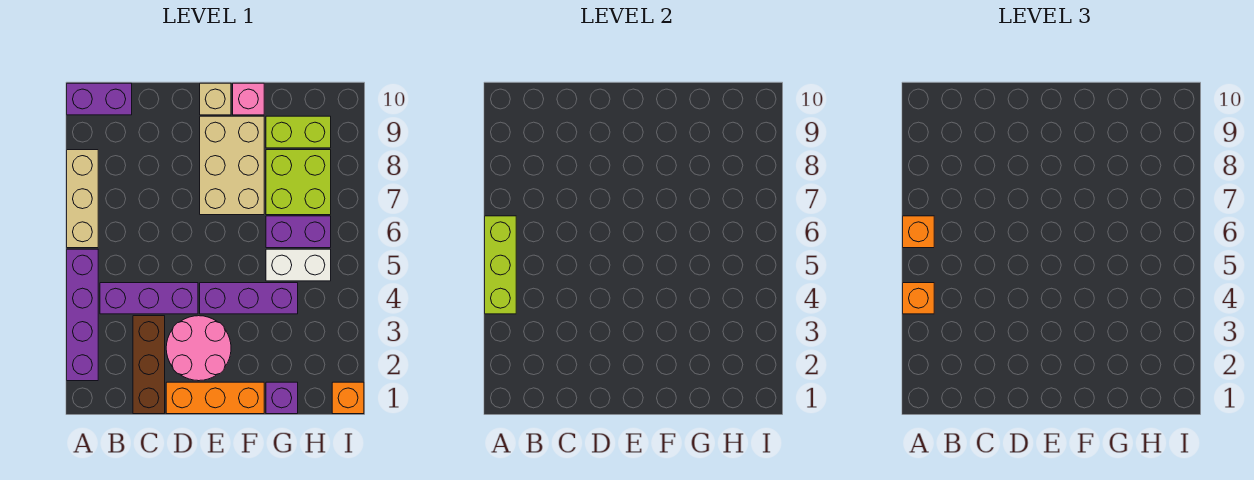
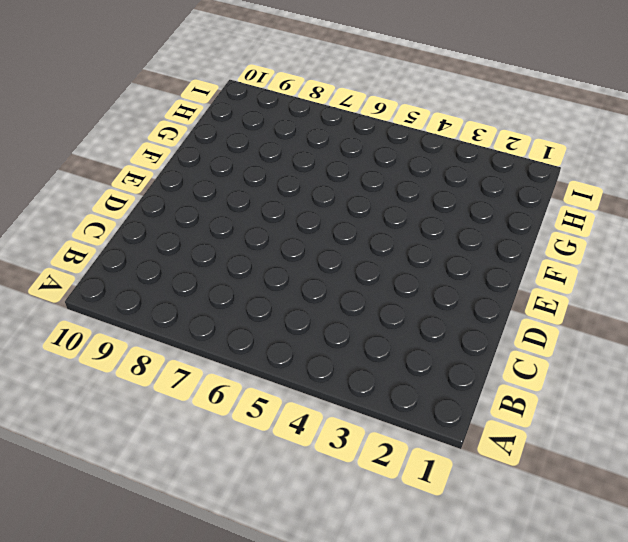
none -> purple 1x4 brick [67,249,98,381]
none -> tan 1x3 brick [67,150,98,248]
none -> purple 1x2 brick [67,83,132,115]

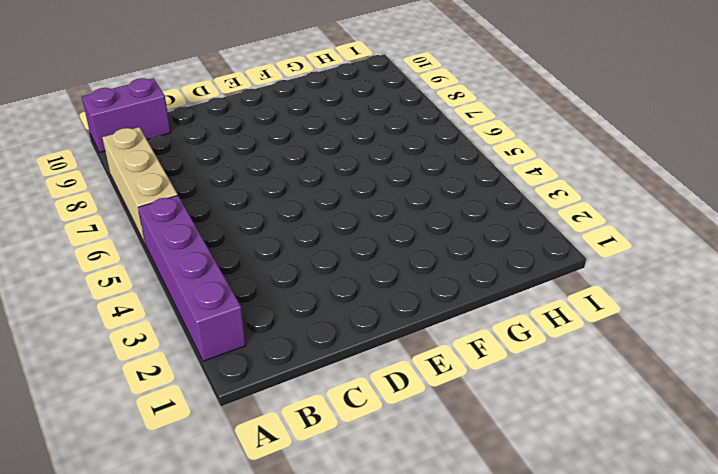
none -> purple 1x3 brick [100,283,198,314]
none -> brown 1x3 brick [133,316,165,414]
none -> orange 1x3 brick [166,382,264,414]

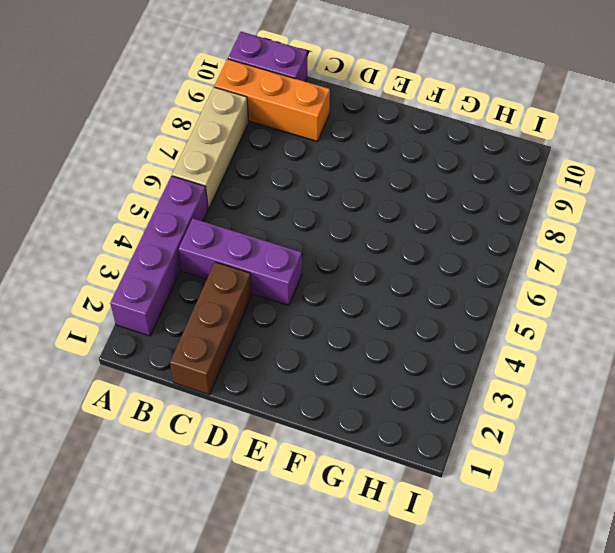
orange 1x3 brick [215,59,330,141] -> orange 1x3 brick moved to [166,382,264,414]
none -> pink 2x2 round brick [166,316,231,381]
none -> purple 1x3 brick [200,283,298,314]
none -> tan 2x3 brick [200,116,264,215]

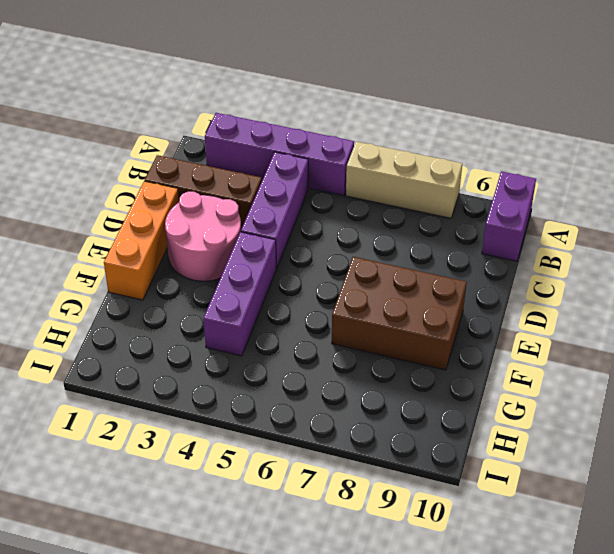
brown 2x3 brick [332,257,467,370] -> tan 2x3 brick [200,116,264,215]
none -> tan 1x1 brick [200,83,231,115]
none -> pink 1x1 brick [233,83,264,115]
none -> purple 1x1 brick [266,382,298,414]

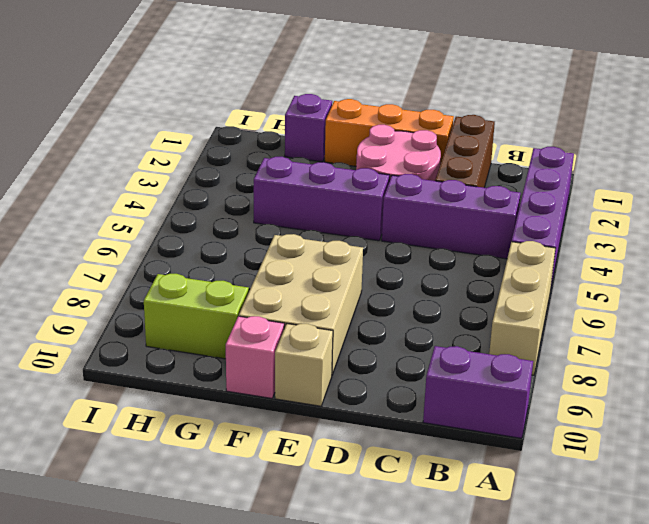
none -> white 1x2 brick [266,249,331,281]
none -> purple 1x2 brick [266,216,331,248]
none -> lime 2x2 brick [266,150,331,215]

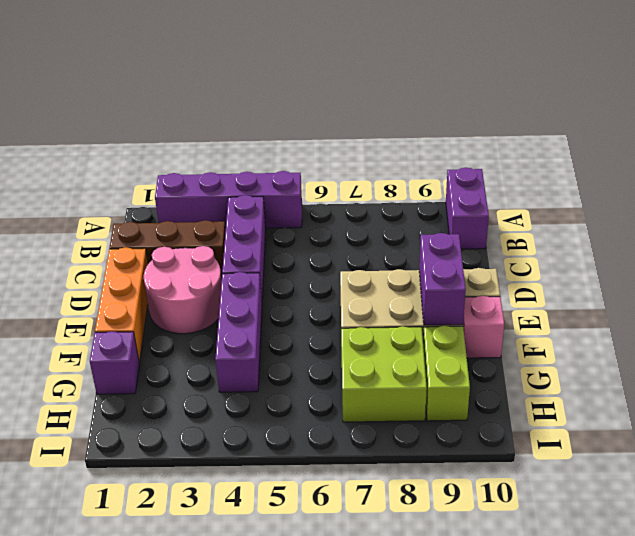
purple 1x2 brick [419,233,466,325] -> purple 1x2 brick moved to [266,216,331,248]
none -> tan 1x3 brick [67,150,98,248]
none -> white 1x2 brick [266,249,331,281]
none -> orange 1x1 brick [332,382,364,414]

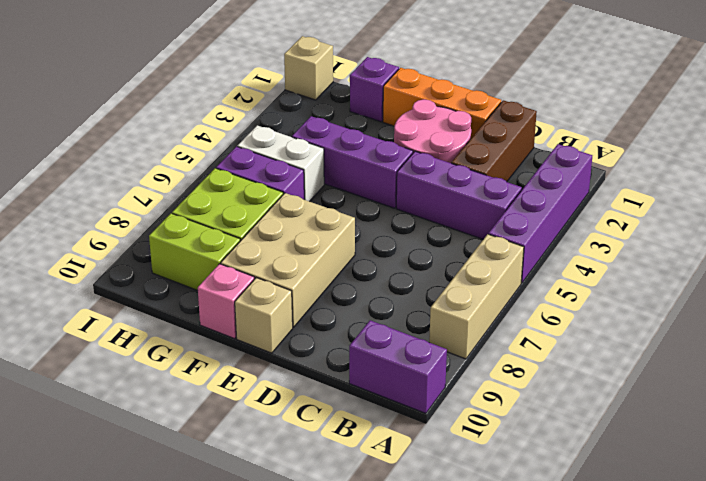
tan 1x1 brick [284,36,333,100] -> orange 1x1 brick [332,382,364,414]
none -> lime 1x3 brick [485,216,516,314]
none -> orange 1x1 brick [903,283,934,314]
none -> orange 1x1 brick [903,216,934,248]

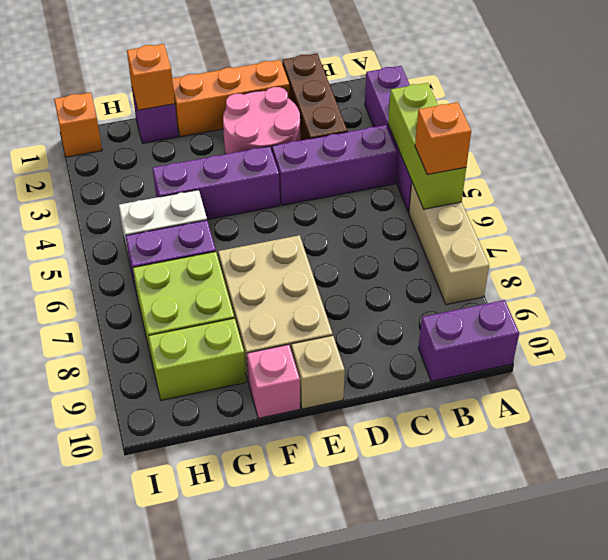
orange 1x1 brick [127,44,175,110] -> orange 1x1 brick moved to [903,283,934,314]

